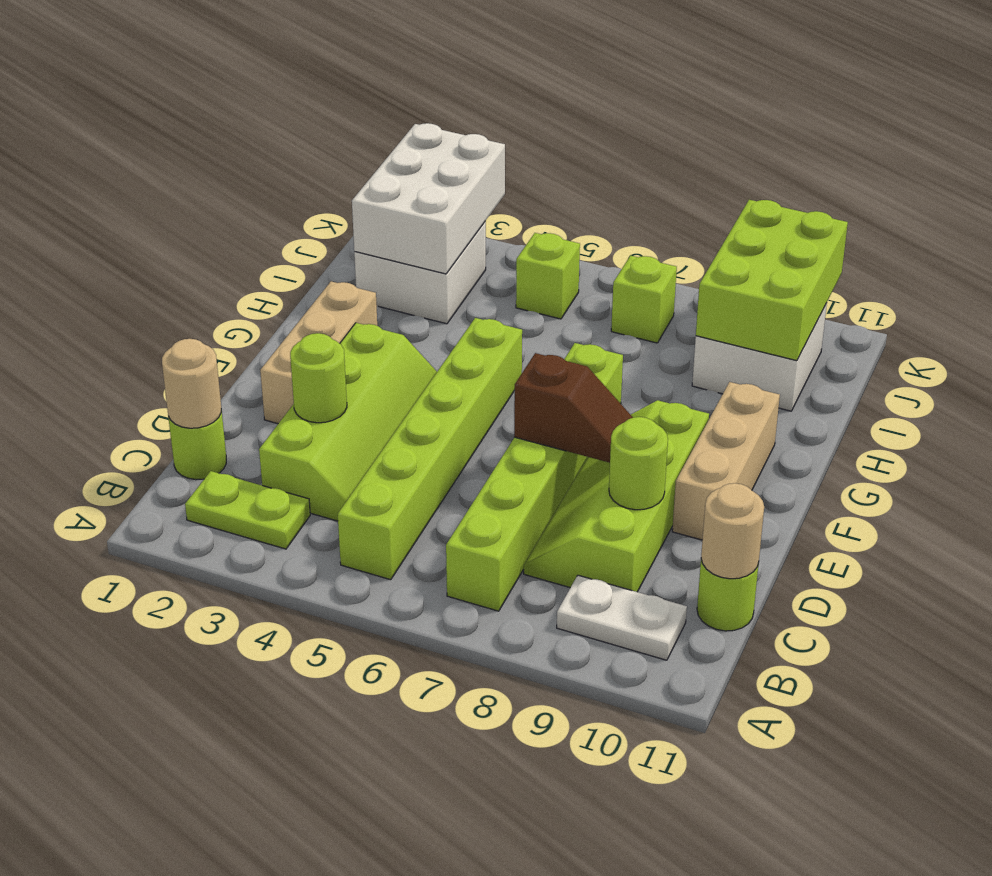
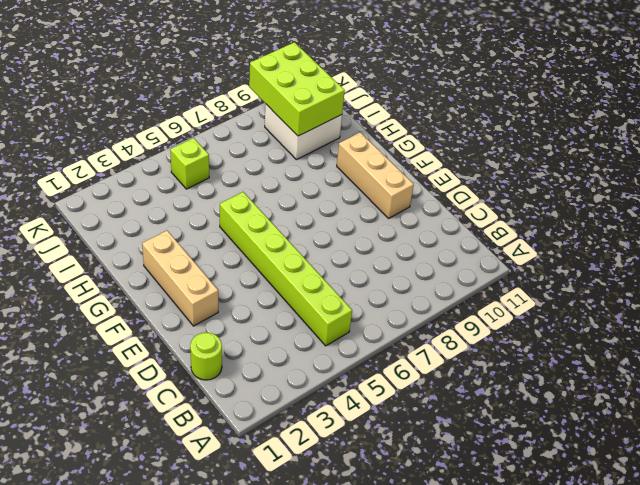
none -> lime 1x2 plate [185,471,310,549]
none -> lime 1x6 brick [446,343,623,611]
none -> white 1x2 plate [557,575,687,660]

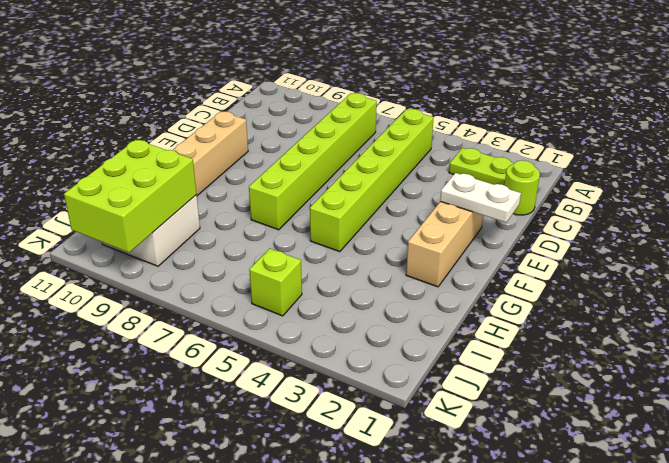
white 1x2 plate [440,173,521,222] -> white 1x2 plate moved to [557,575,687,660]
none -> lime 2x4 slope [259,323,437,521]
none -> lime 2x4 slope [524,400,709,592]
none -> lime 1x1 round brick [697,559,759,631]

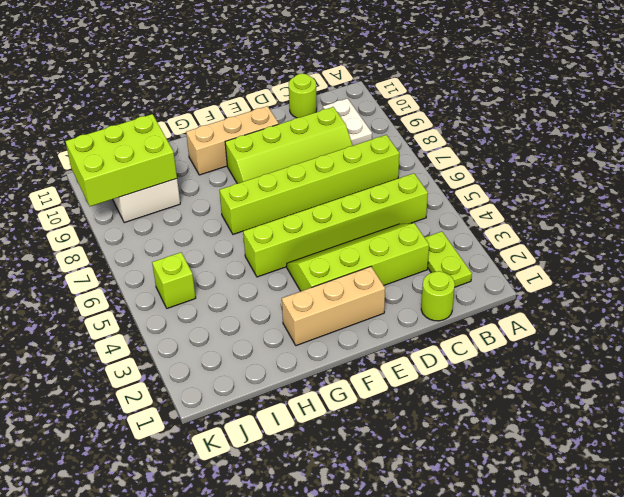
none -> white 2x2 brick [354,221,486,324]
none -> lime 1x1 brick [611,256,677,343]
none -> tan 1x1 round brick [162,339,221,428]

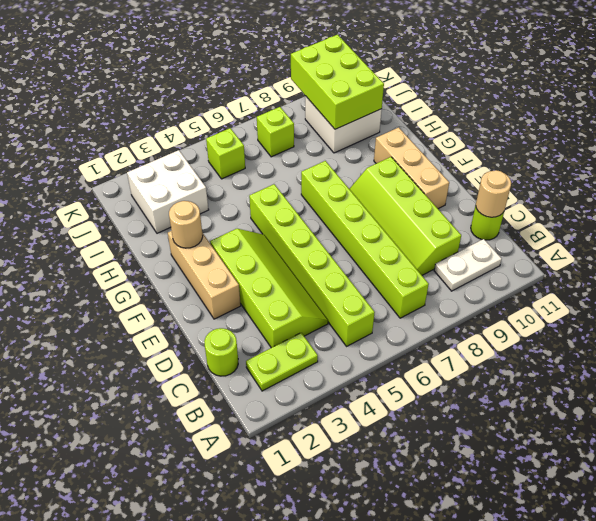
tan 1x1 round brick [169,201,203,248] -> tan 1x1 round brick moved to [162,339,221,428]
none -> lime 1x1 round brick [290,333,347,423]
none -> lime 1x1 round brick [609,417,668,510]
none -> brown 1x2 slope [514,353,633,463]

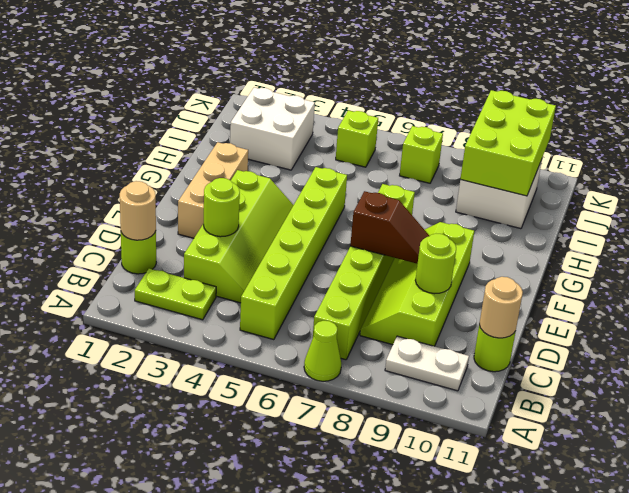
lime 1x1 cone [304,321,342,381] -> none
none -> tan 1x3 brick [672,382,780,540]
none -> white 2x3 brick [352,123,505,274]

